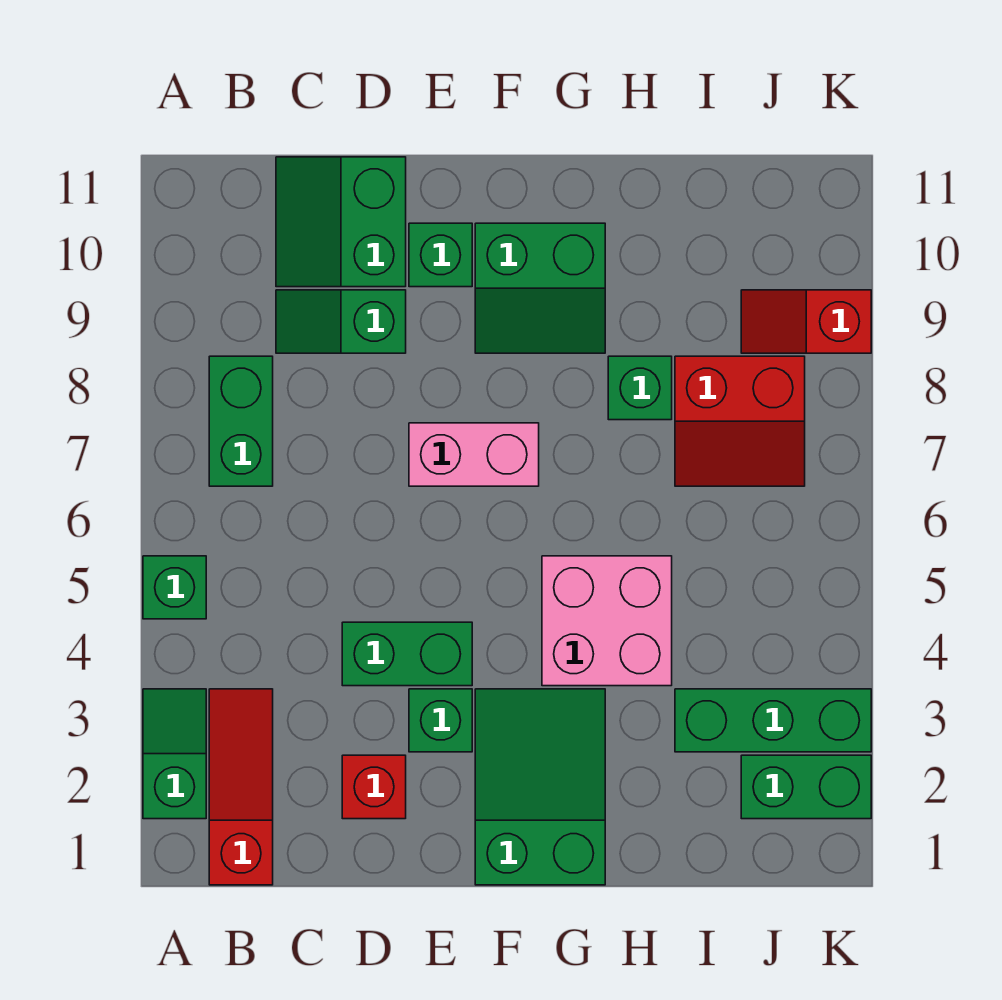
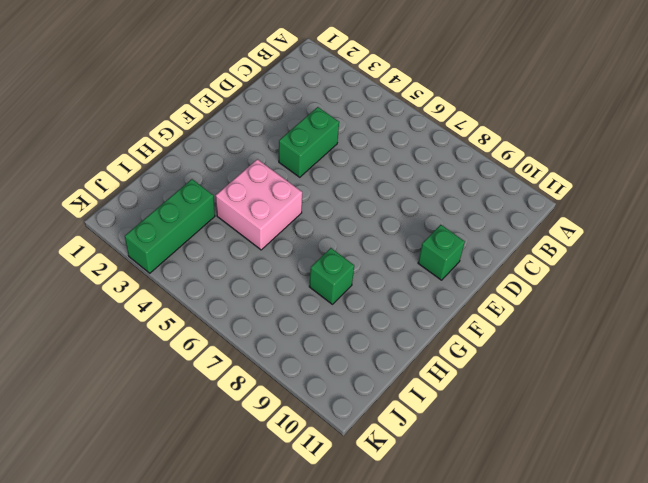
none -> green 1x2 slope [143,689,206,819]
none -> green 1x1 brick [143,556,206,619]
none -> red 1x3 slope [209,689,273,885]

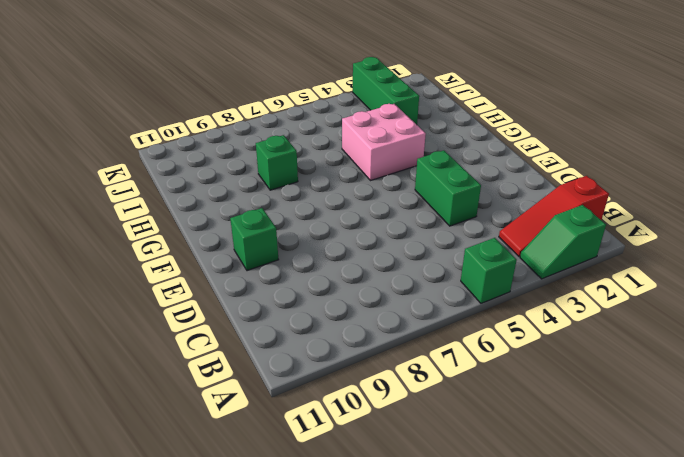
none -> green 1x2 brick [209,356,273,486]
none -> green 1x2 slope [276,290,406,353]
none -> green 2x2 slope [276,157,406,287]

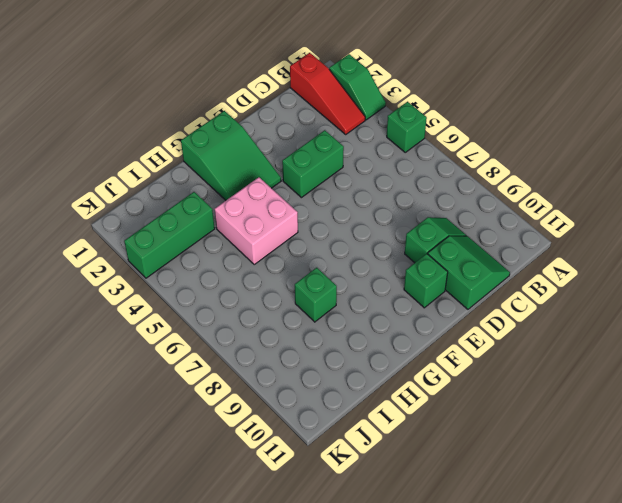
none -> green 1x2 brick [209,356,273,486]
none -> red 1x1 brick [342,755,406,819]
none -> green 1x1 brick [409,689,472,752]

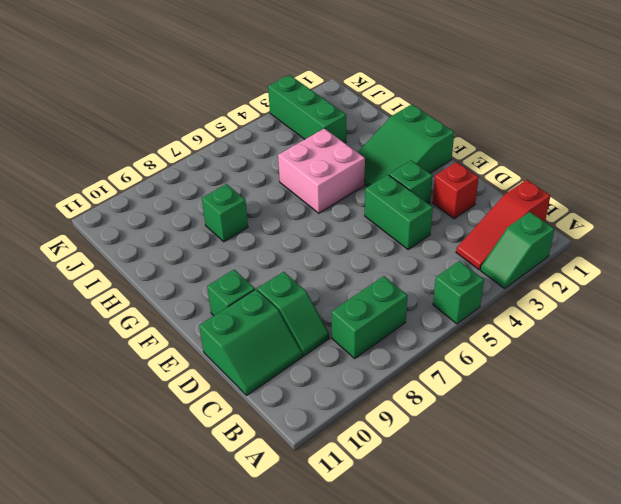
none -> pink 1x2 brick [409,423,539,486]
none -> green 2x2 slope [475,223,605,353]
none -> red 2x2 slope [675,356,805,486]

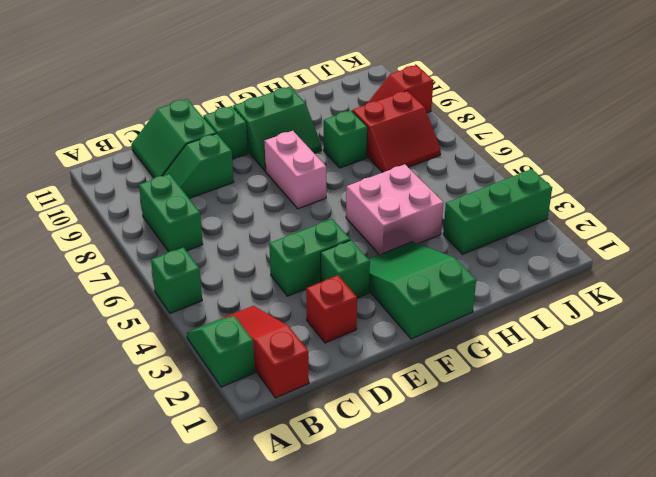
pink 1x2 brick [264,131,326,209] -> pink 1x2 brick turned to [409,423,539,486]
none -> green 1x2 brick [741,755,871,819]

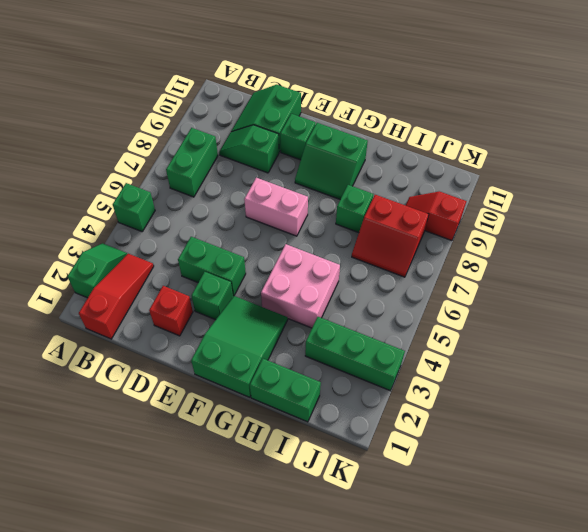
green 1x2 brick [250,359,321,422] -> green 1x2 brick moved to [741,755,871,819]

